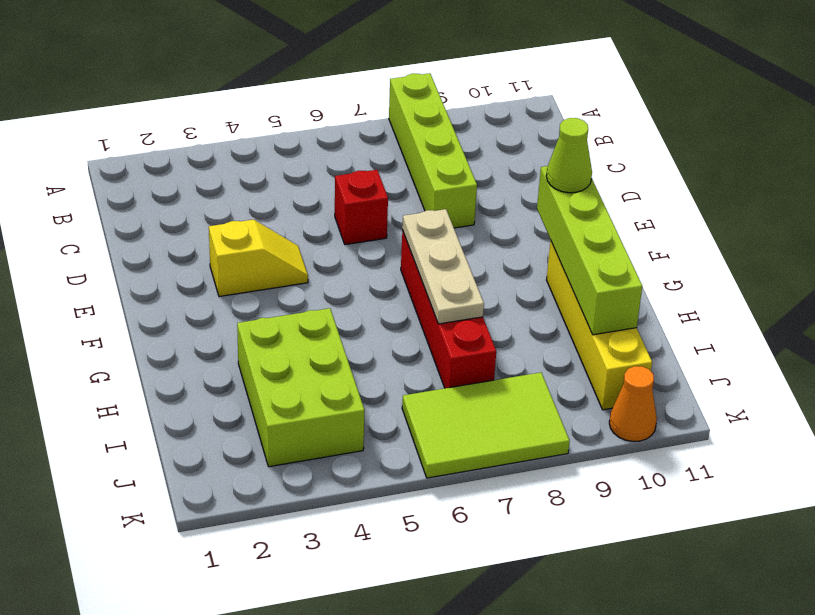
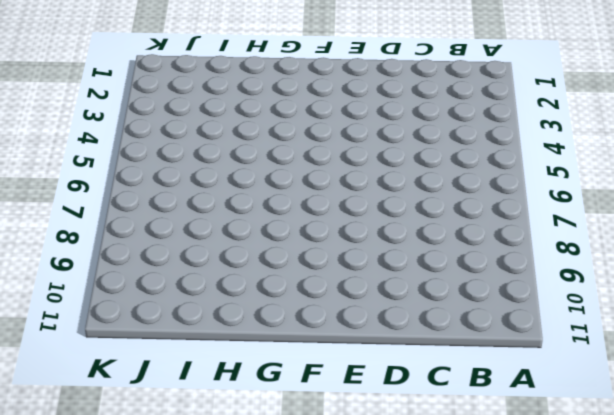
none -> lime 1x4 brick [389,73,477,228]
none -> red 1x1 brick [335,170,388,245]

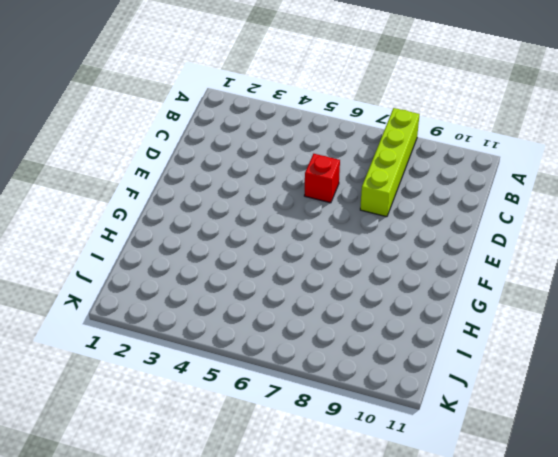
none -> yellow 1x2 slope [209,220,308,297]
none -> red 1x4 brick [401,230,496,388]

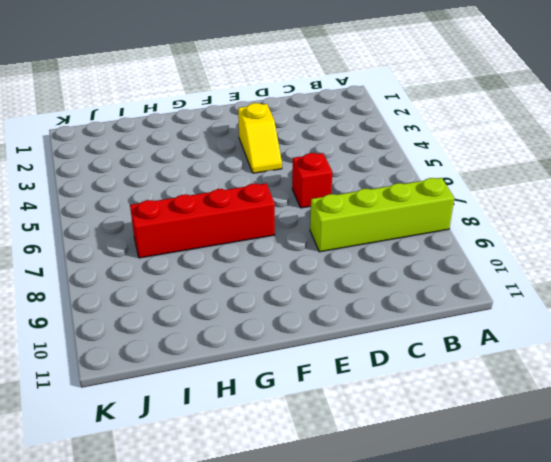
none -> yellow 1x4 brick [547,240,652,410]
none -> lime 2x3 brick [237,308,365,467]

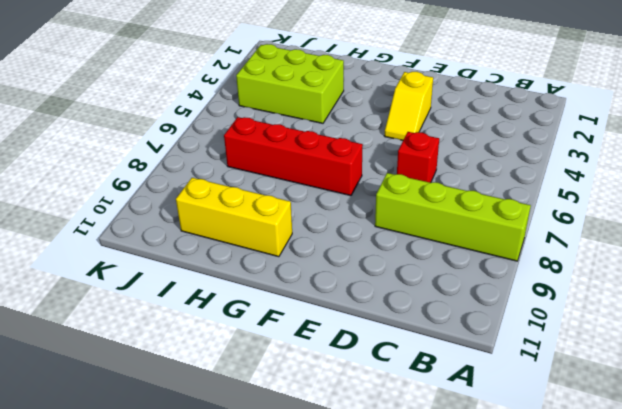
yellow 1x3 brick [176,178,292,257] -> yellow 1x4 brick [547,240,652,410]
none -> lime 2x3 tile [402,373,570,478]
none -> orange 1x1 cone [609,366,657,441]

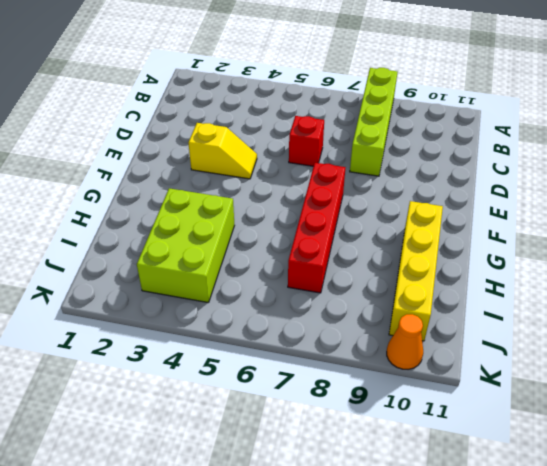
none -> lime 2x3 tile [402,373,570,478]
none -> tan 1x3 plate [402,209,484,324]

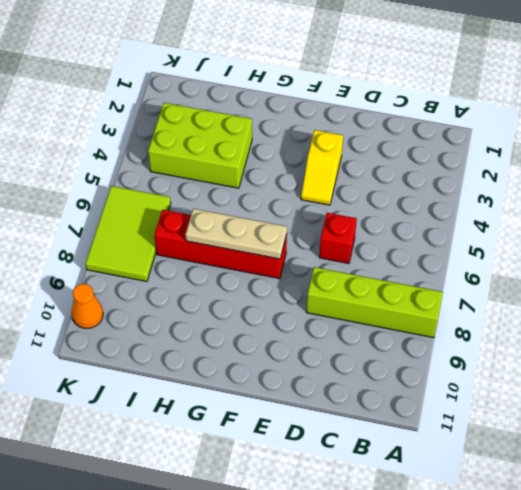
none -> yellow 1x4 brick [547,240,652,410]
none -> lime 1x4 brick [537,166,642,335]

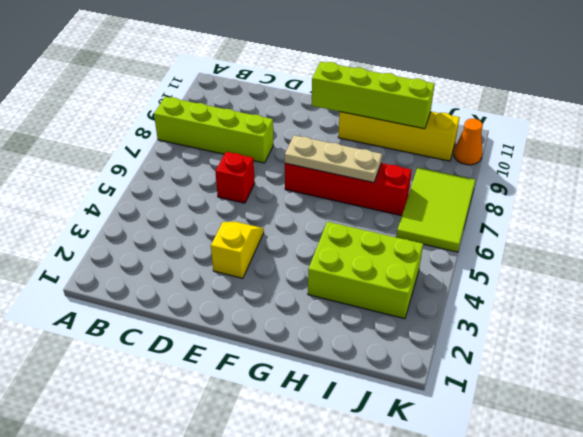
none -> lime 1x1 cone [546,118,592,193]

